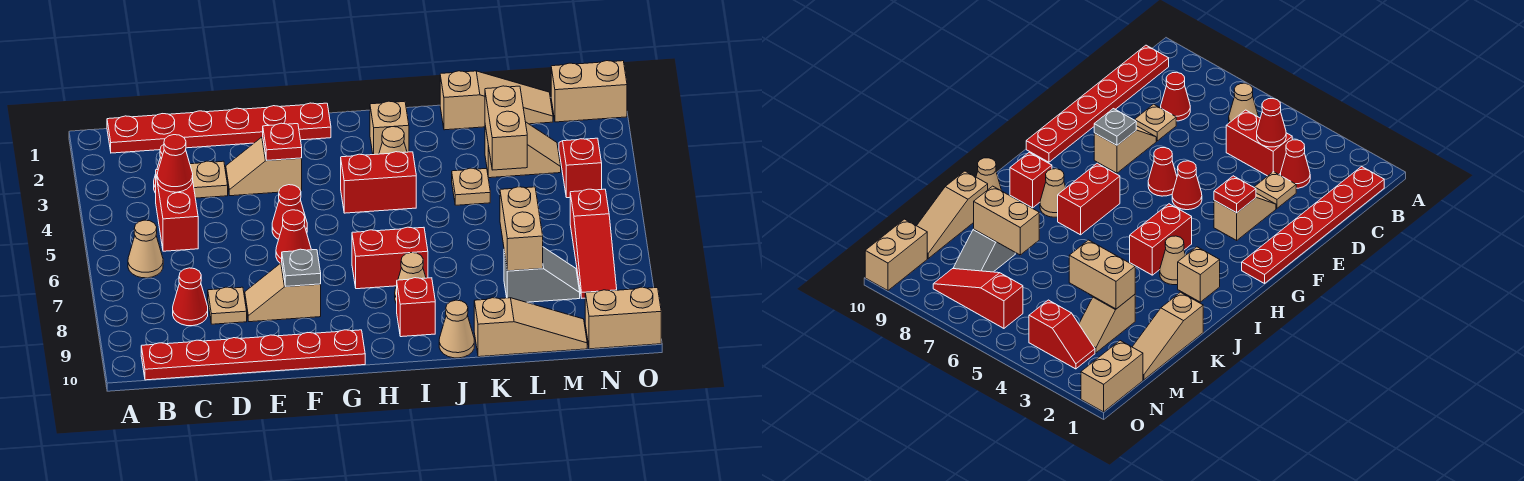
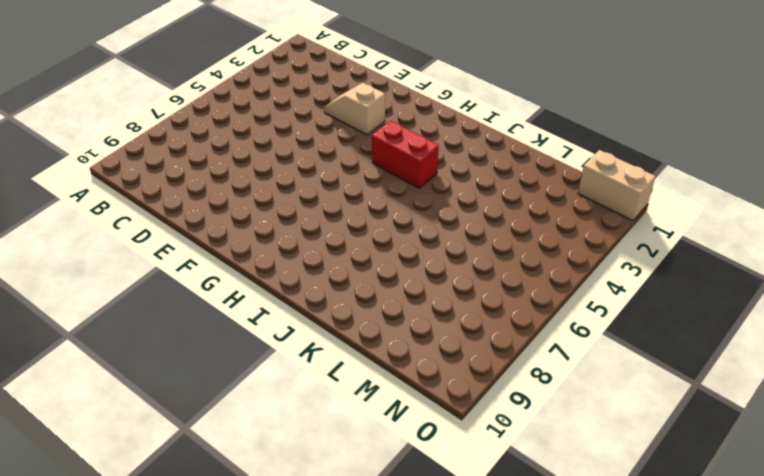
none -> red 1x6 plate [107,103,331,153]
none -> tan 1x1 cone [128,220,163,278]
none -> red 1x6 plate [141,330,365,380]
none -> red 1x1 cone [1280,140,1310,188]

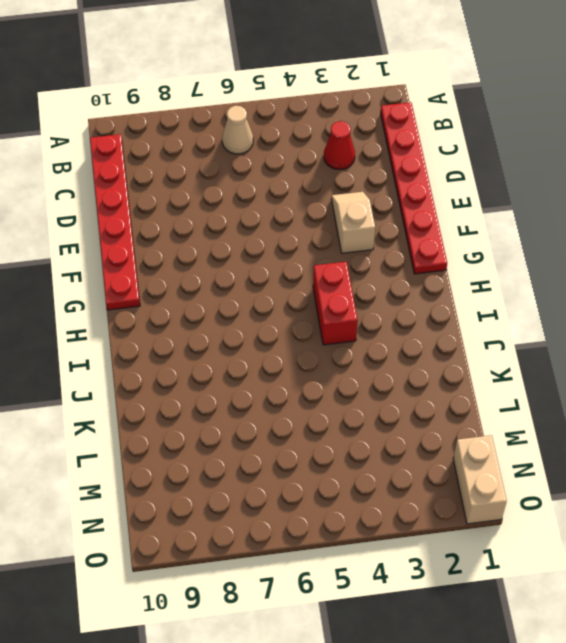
none -> red 1x2 brick [156,170,198,251]
none -> red 1x1 cone [173,268,208,326]
none -> tan 1x1 plate [190,161,228,198]
none -> tan 1x1 plate [208,287,247,324]

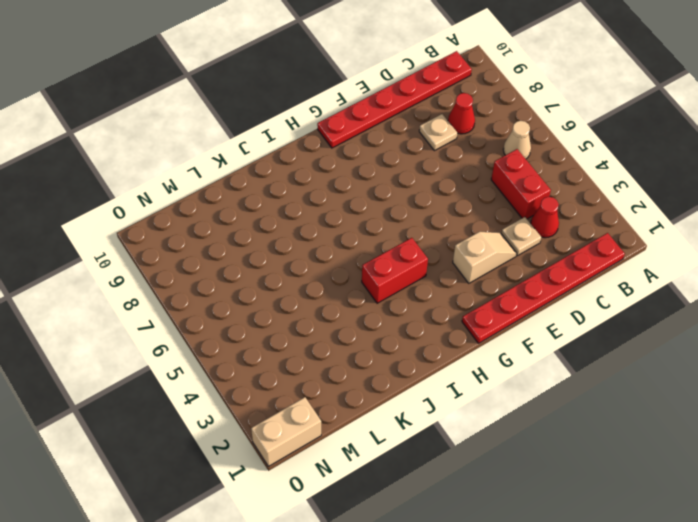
none -> tan 1x2 slope [245,263,321,322]
none -> red 1x1 cone [272,185,307,239]
none -> red 1x1 cone [276,210,311,263]
none -> red 1x2 brick [352,227,428,289]

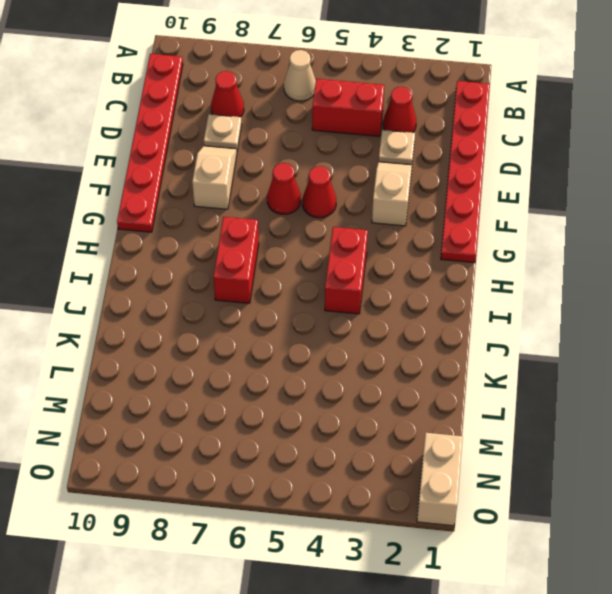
none -> tan 1x1 brick [370,101,409,155]
none -> tan 1x1 cone [379,127,407,154]
none -> tan 1x1 cone [395,253,426,304]
none -> red 1x1 brick [397,278,435,337]

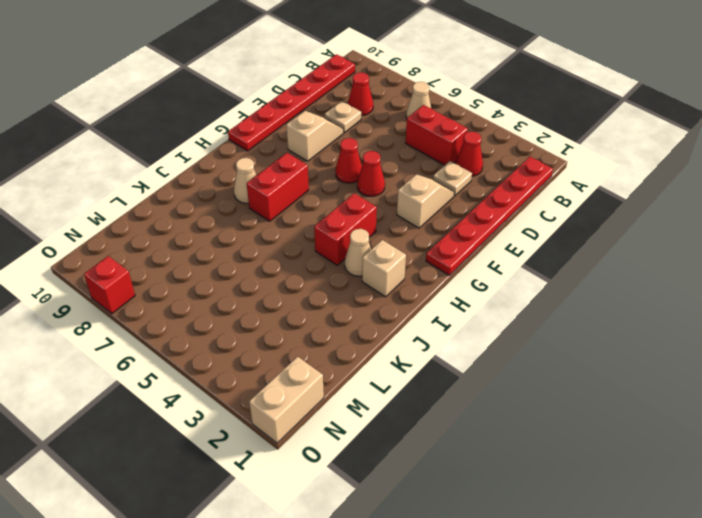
red 1x1 brick [84,256,135,314] -> red 1x1 brick moved to [397,278,435,337]
none -> tan 1x1 cone [439,300,474,358]
none -> tan 1x3 slope [440,71,553,130]
none -> tan 1x1 plate [452,168,490,205]
none -> tan 1x3 slope [474,298,587,357]

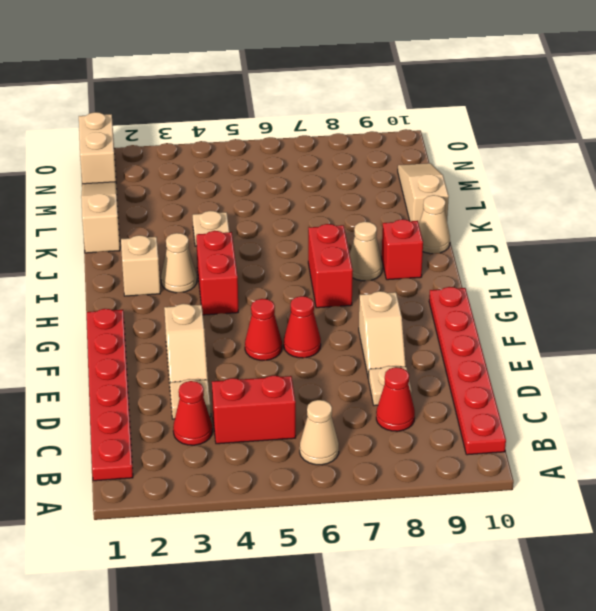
none -> tan 1x2 slope [485,122,561,178]
none -> grey 1x2 slope [504,247,580,302]
none -> red 1x2 slope [559,138,602,198]
none -> red 1x3 slope [570,189,617,298]

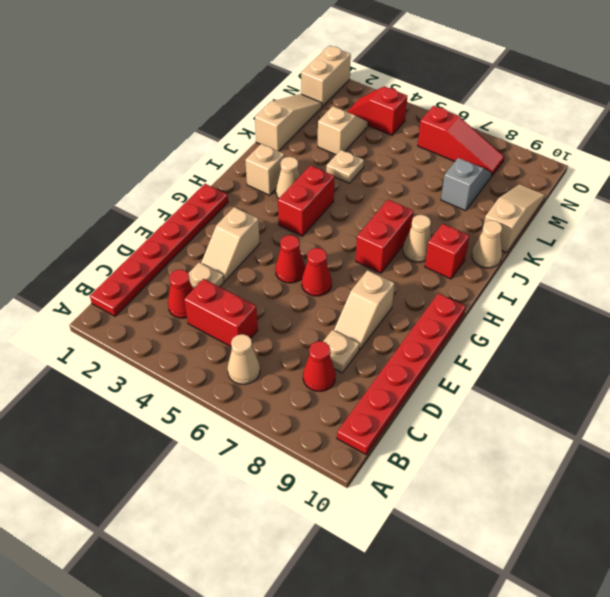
none -> tan 1x2 brick [585,287,661,349]
none -> red 1x1 cone [157,135,193,192]
none -> red 1x1 plate [263,123,302,160]
none -> grey 1x1 plate [282,249,321,286]

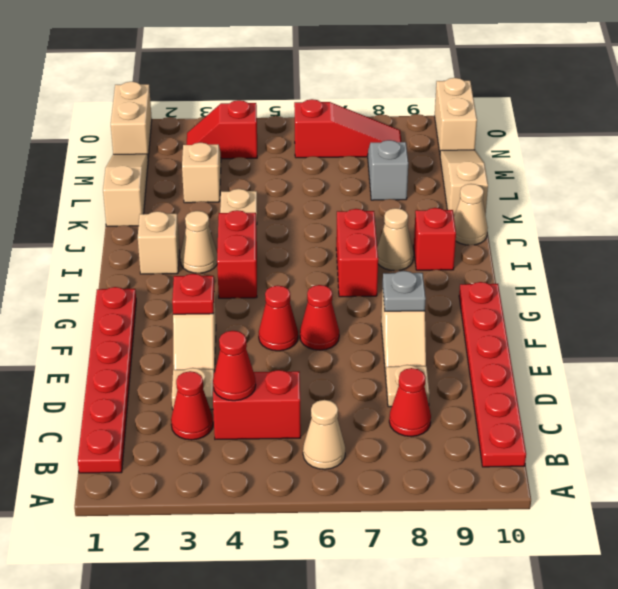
none -> tan 1x2 brick [485,86,527,170]
none -> tan 1x2 brick [500,187,543,271]

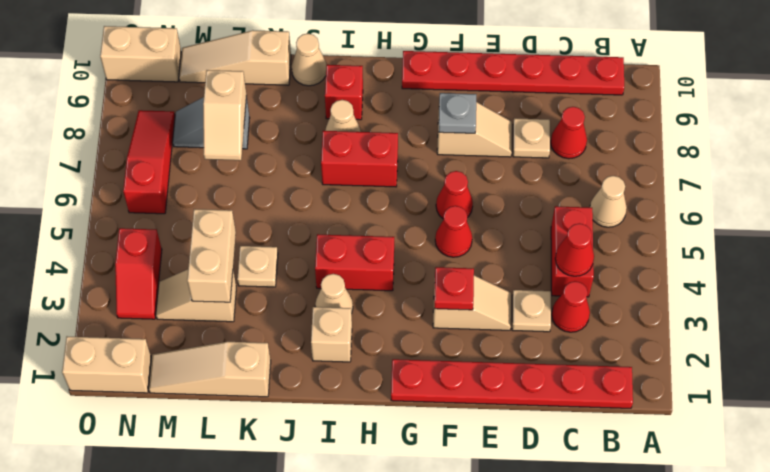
tan 1x2 slope [203,70,247,160] -> tan 1x2 brick [500,187,543,271]

